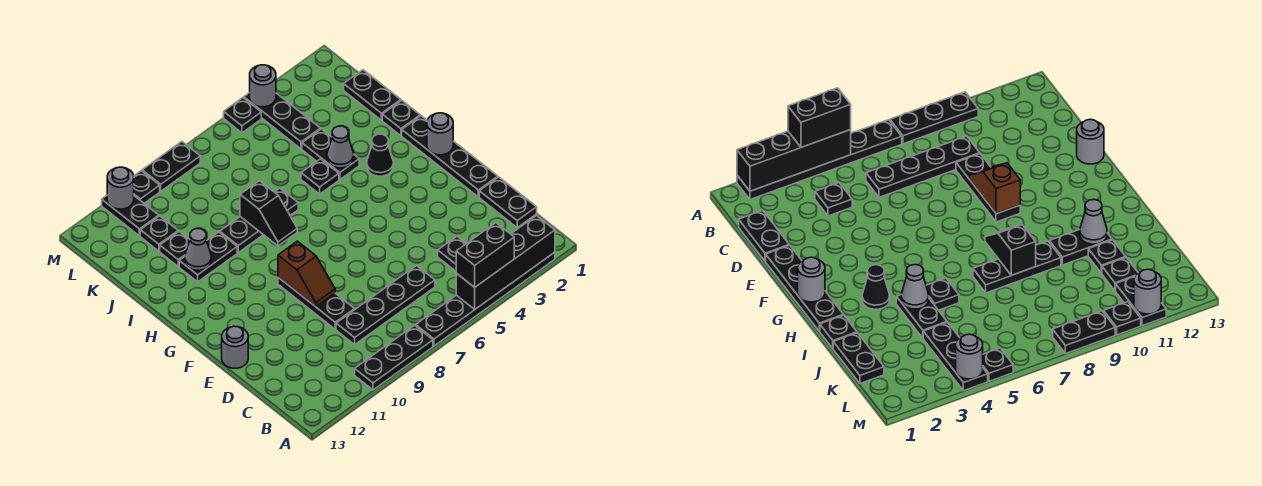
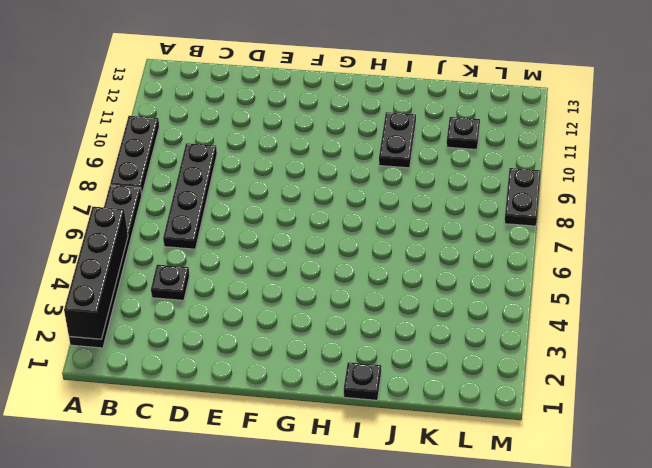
none -> black 1x2 plate [479,177,537,228]
none -> black 1x3 plate [278,277,355,329]
none -> black 1x4 plate [402,116,498,197]
none -> grey 1x1 round brick [222,326,248,368]

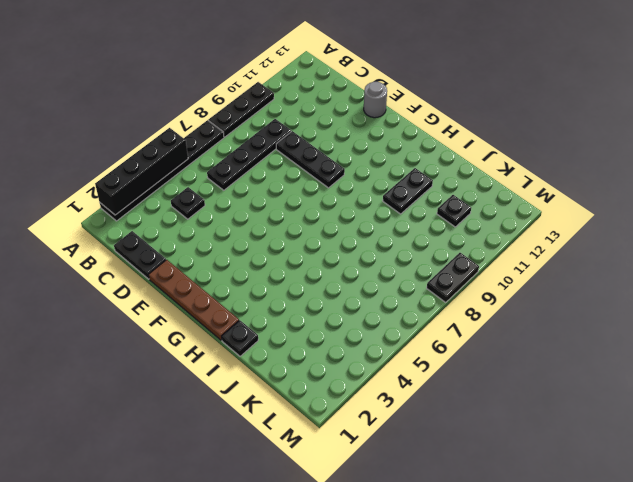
brown 1x4 plate [149,260,239,340] -> black 1x4 plate [402,116,498,197]
none -> black 1x1 cone [367,134,393,176]
none -> black 1x2 plate [302,129,359,179]
none -> black 1x1 plate [301,159,339,194]
none -> black 1x3 plate [220,188,298,253]

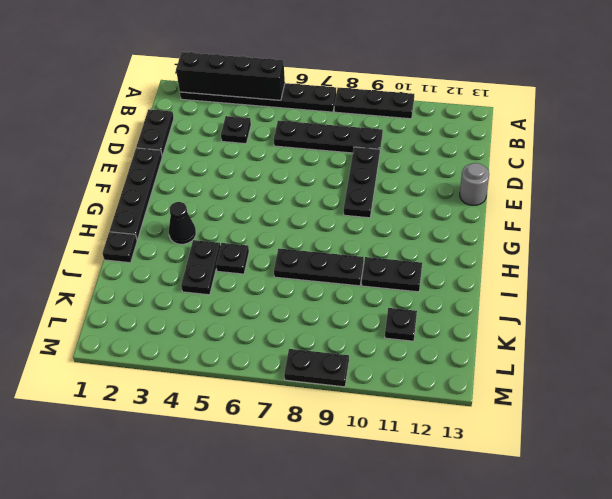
none -> black 1x2 plate [344,70,401,120]
none -> black 1x1 plate [160,231,190,266]
none -> black 1x3 plate [244,93,320,149]
none -> black 1x2 plate [102,196,159,236]

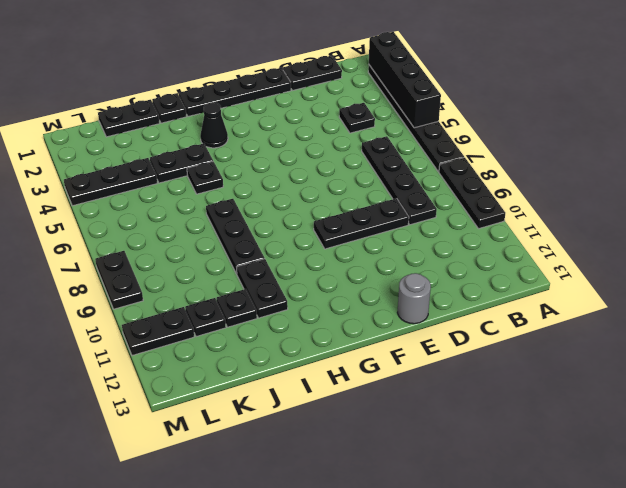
none -> black 1x1 plate [224,98,261,133]
none -> black 1x1 plate [134,171,160,203]
none -> brown 1x2 slope [278,241,335,307]
none -> grey 1x1 round brick [427,113,453,155]

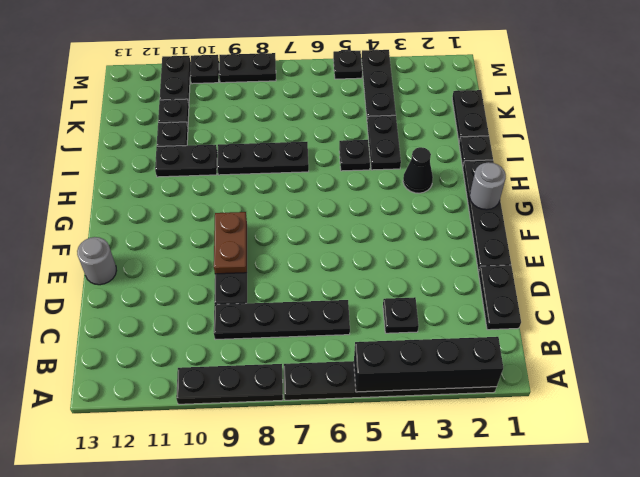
brown 1x2 plate [214,212,247,274] -> brown 1x2 slope [278,241,335,307]
none -> black 1x2 slope [240,181,297,246]
none -> grey 1x1 cone [327,126,354,168]
none -> grey 1x1 cone [185,229,211,271]
none -> grey 1x1 round brick [250,65,276,107]

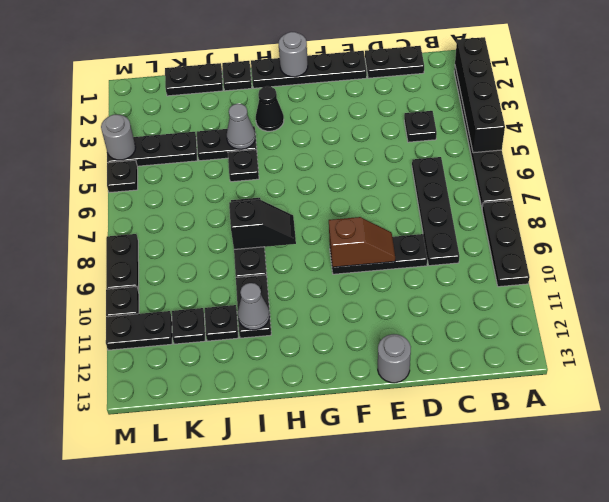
none -> grey 1x1 round brick [107,167,134,209]
none -> black 1x2 brick [456,223,514,287]

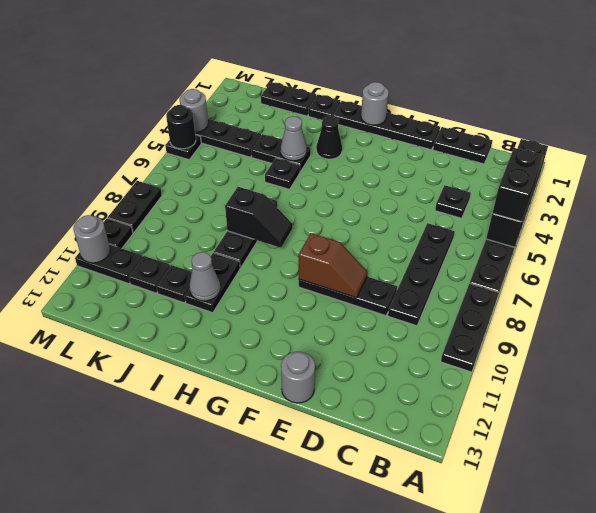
black 1x1 round brick [166,105,196,149] -> none

